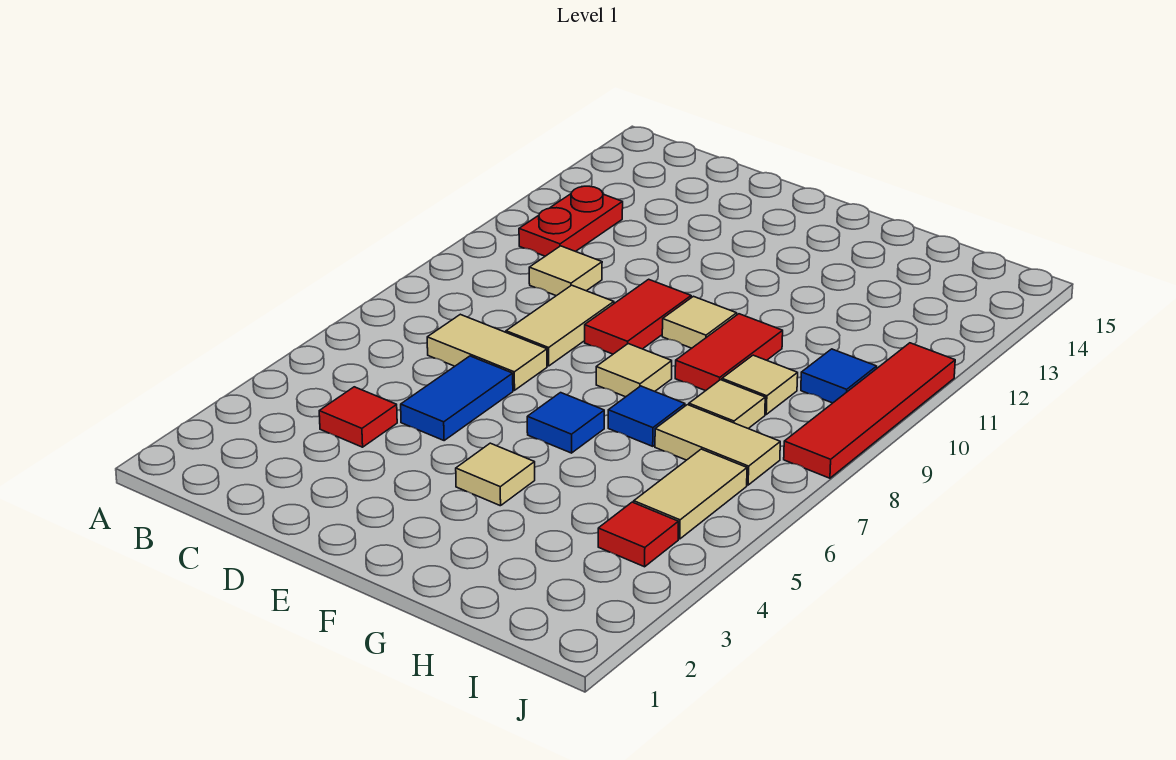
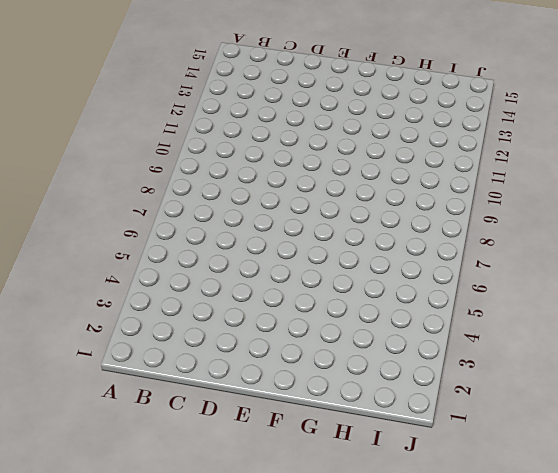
none -> red 1x2 plate [519,186,623,256]
none -> red 1x1 tile [319,387,397,447]
none -> tan 1x2 tile [427,314,547,390]

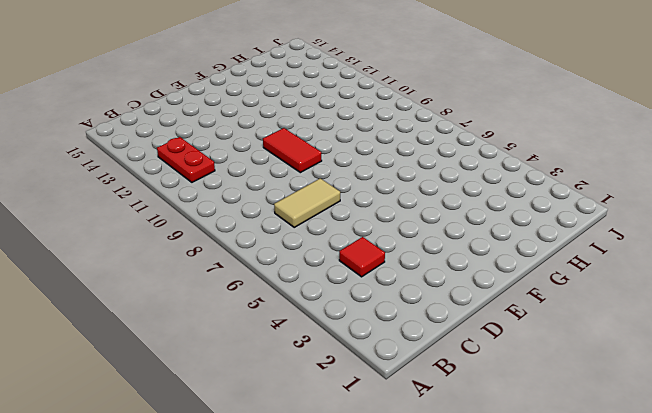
none -> tan 1x1 tile [529,246,602,296]
none -> blue 1x2 tile [401,356,513,441]
none -> tan 1x2 tile [506,285,614,366]

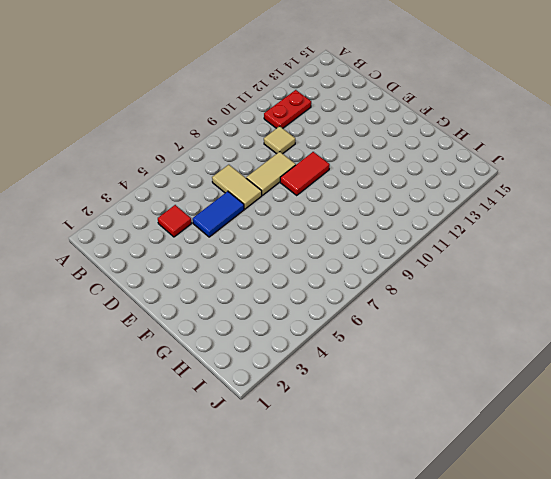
none -> tan 1x1 tile [456,443,535,506]
none -> blue 1x1 tile [527,393,604,453]
none -> tan 1x1 tile [596,344,672,397]

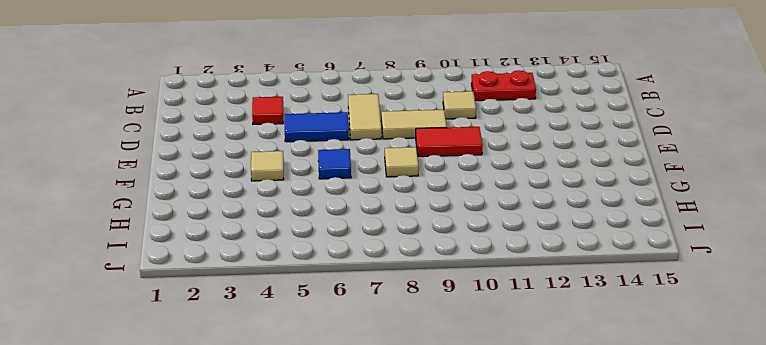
none -> tan 1x1 tile [662,296,737,348]
none -> blue 1x1 tile [608,386,685,446]
none -> red 1x2 tile [675,314,783,391]

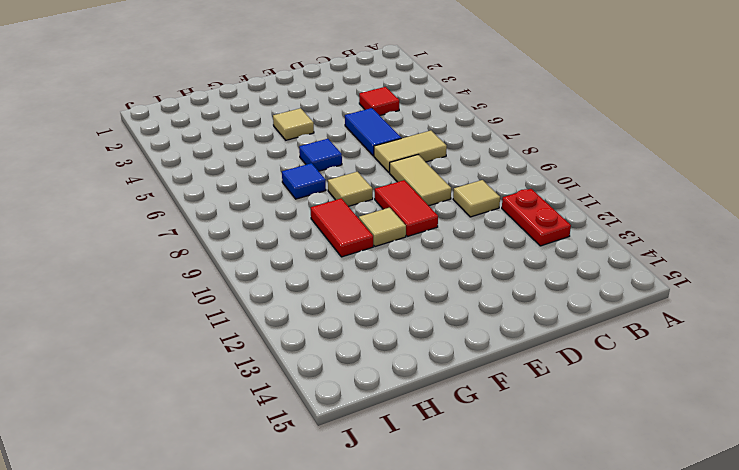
none -> tan 1x2 tile [655,405,780,485]
none -> tan 1x1 tile [689,380,765,429]
none -> tan 1x1 tile [722,355,798,414]

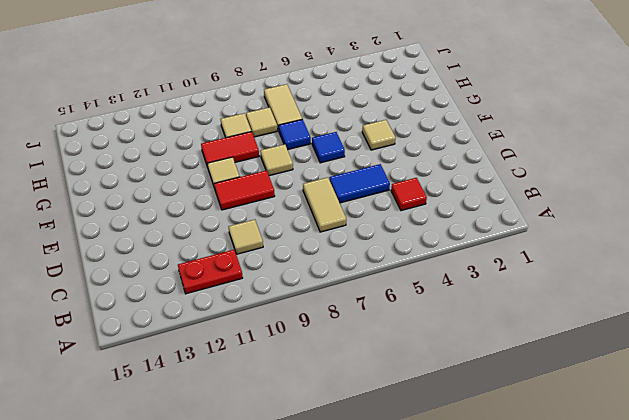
none -> tan 1x2 tile [506,285,614,366]
none -> red 1x1 tile [598,502,678,567]
none -> tan 1x2 tile [634,449,747,539]

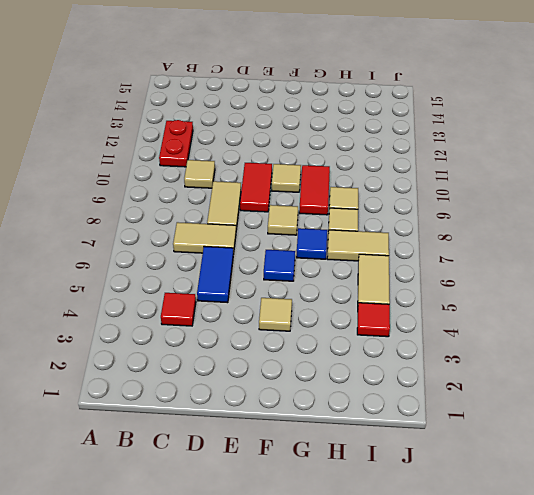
none -> blue 1x1 tile [801,349,877,403]
none -> red 1x4 tile [784,343,955,478]

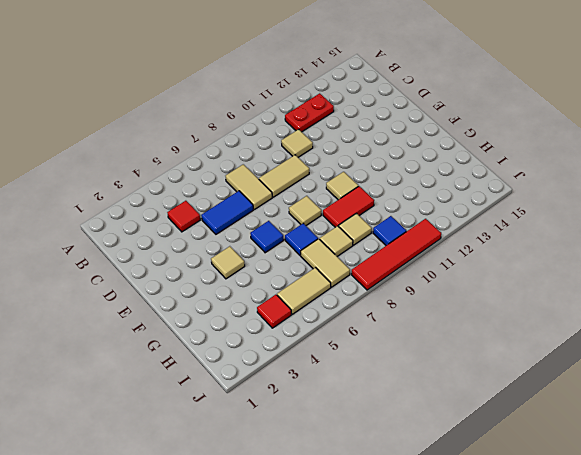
none -> red 1x2 tile [585,279,691,354]

